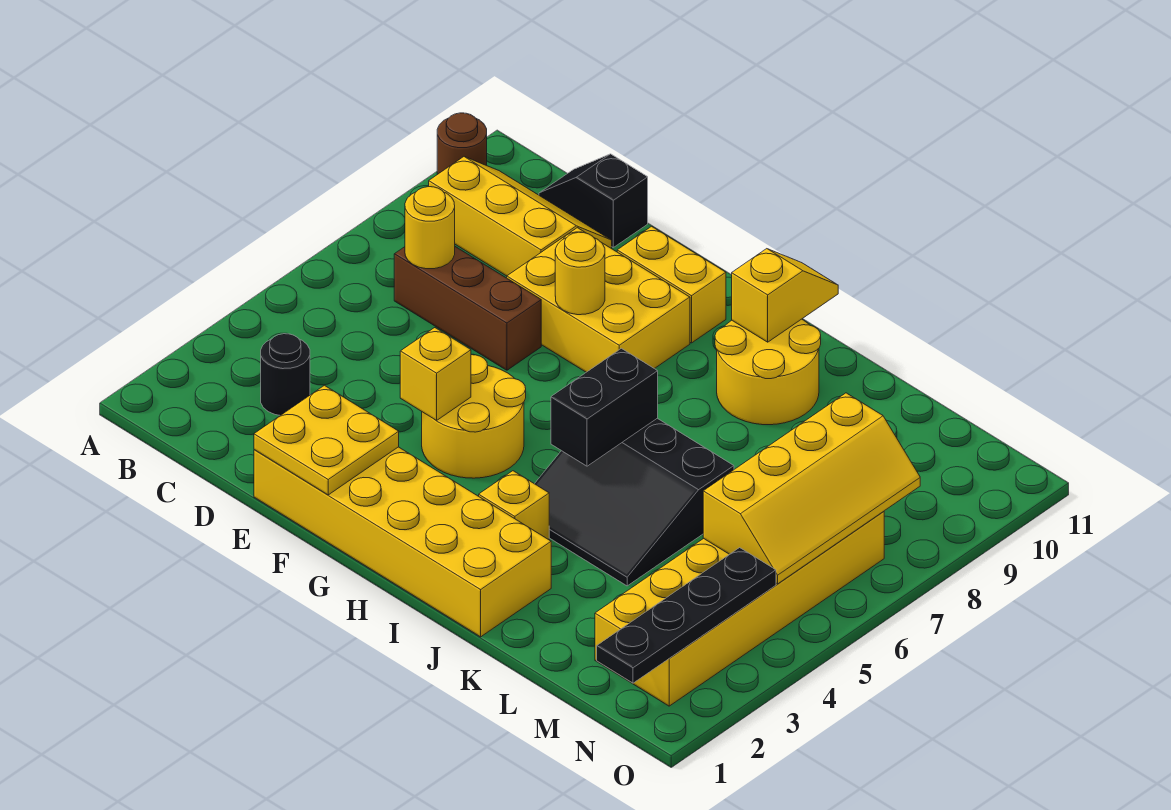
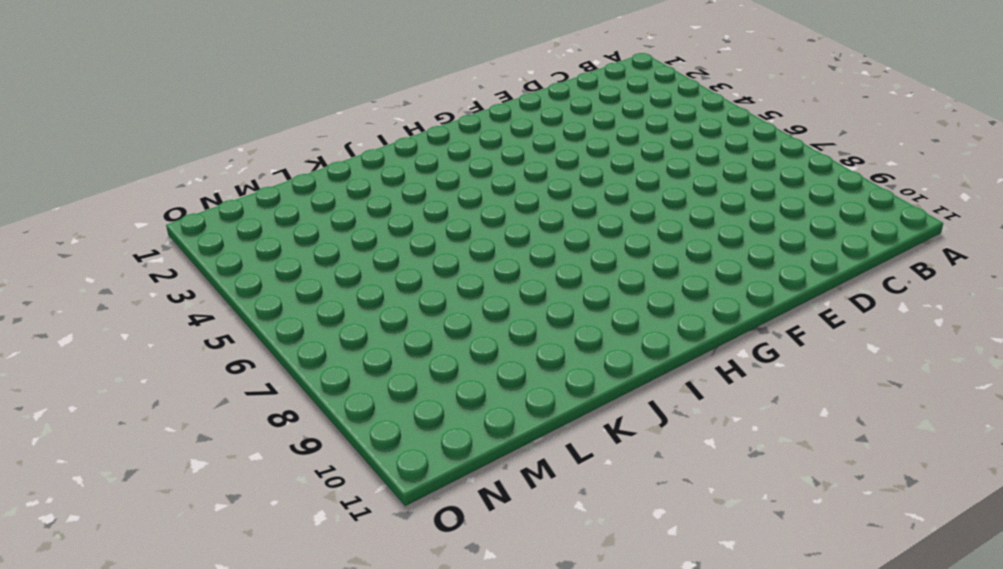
none -> brown 1x1 round brick [437,113,487,174]
none -> yellow 2x3 slope [429,157,612,276]
none -> black 1x1 round brick [261,334,310,415]

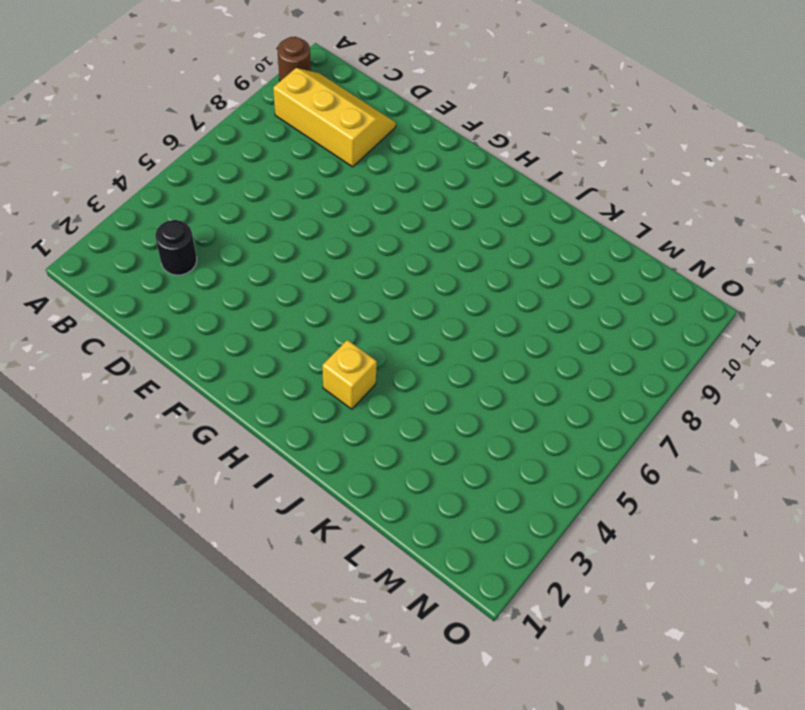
none -> brown 1x3 brick [394,247,541,370]
none -> black 1x2 slope [539,154,648,247]
none -> yellow 2x6 brick [254,447,551,637]

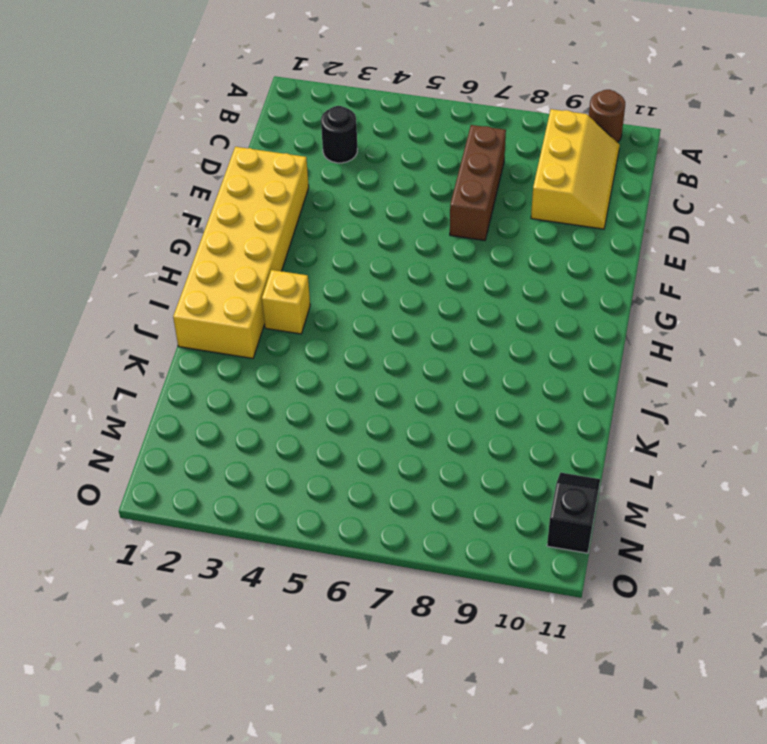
black 1x2 slope [547,473,600,553] -> black 1x2 slope moved to [539,154,648,247]
none -> yellow 2x3 brick [507,228,690,372]
none -> yellow 2x2 round brick [422,355,526,478]
none -> yellow 1x2 brick [617,226,726,343]

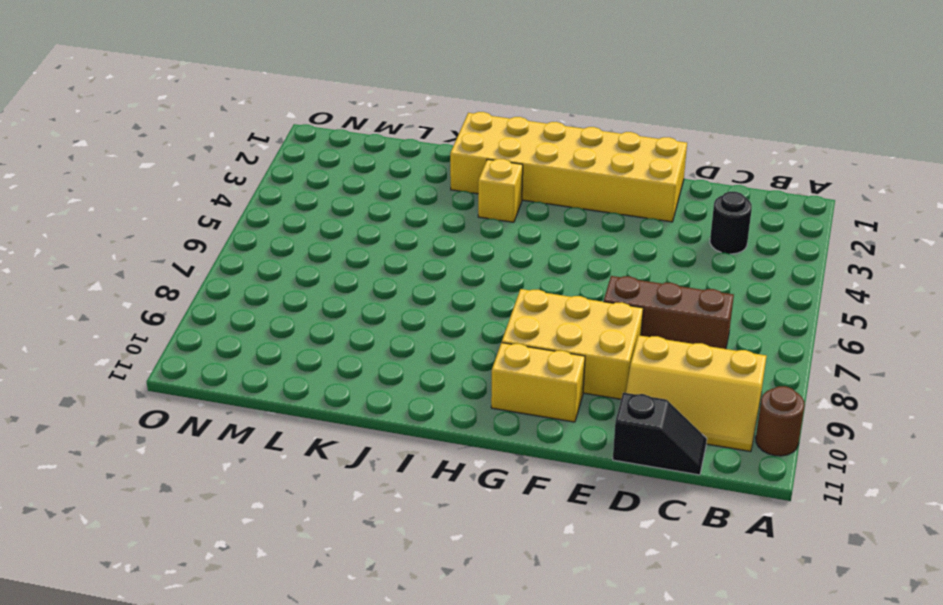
none -> yellow 2x2 round brick [422,355,526,478]
none -> black 3x3 slope [535,418,734,586]
none -> yellow 2x2 round brick [715,319,821,425]

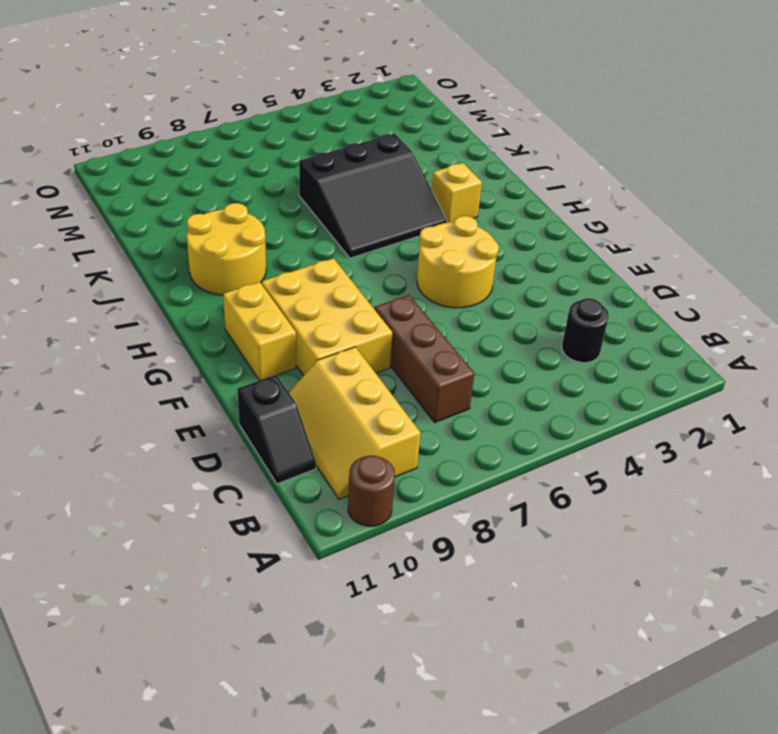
black 3x3 slope [299,134,447,258] -> black 3x3 slope turned to [535,418,734,586]
none -> yellow 2x6 brick [254,447,551,637]
none -> yellow 2x6 brick [595,511,884,706]
none -> yellow 1x1 round brick [405,187,455,269]

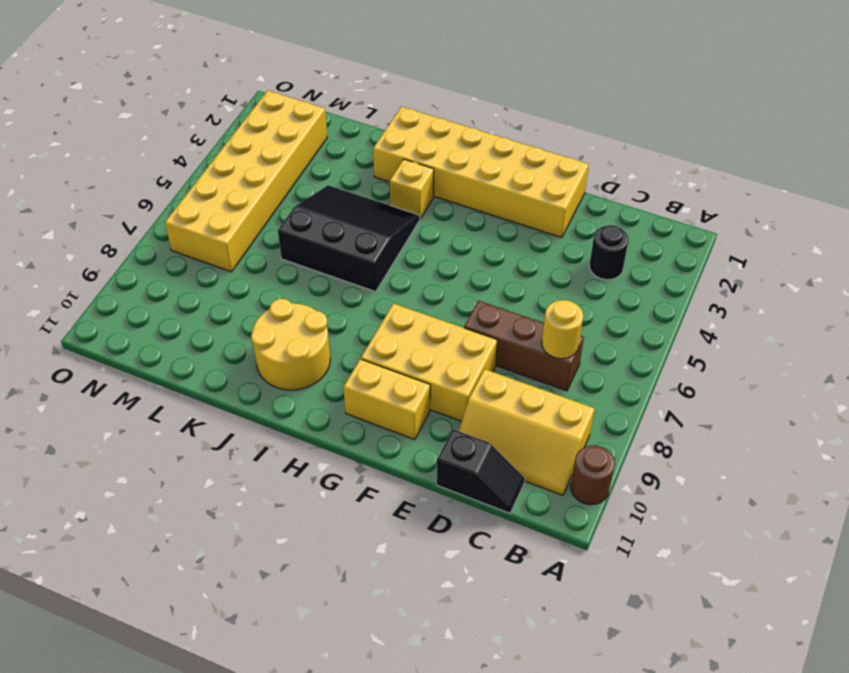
none -> yellow 2x2 round brick [422,355,526,478]
none -> yellow 2x2 plate [254,385,399,495]
none -> yellow 1x1 brick [400,328,471,421]

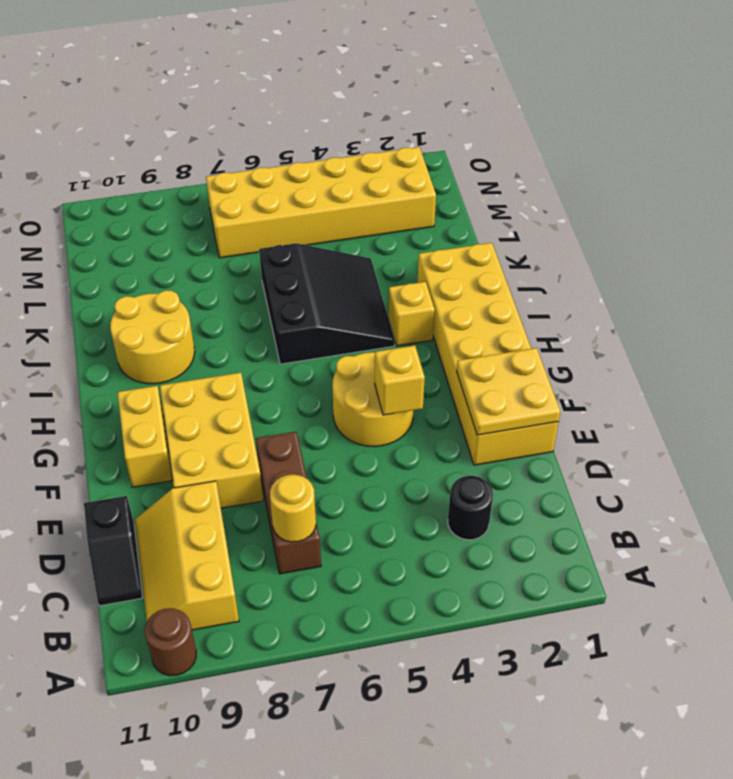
none -> yellow 1x1 round brick [555,232,605,315]
none -> black 1x2 brick [551,348,658,466]
none -> yellow 1x2 slope [732,249,838,342]

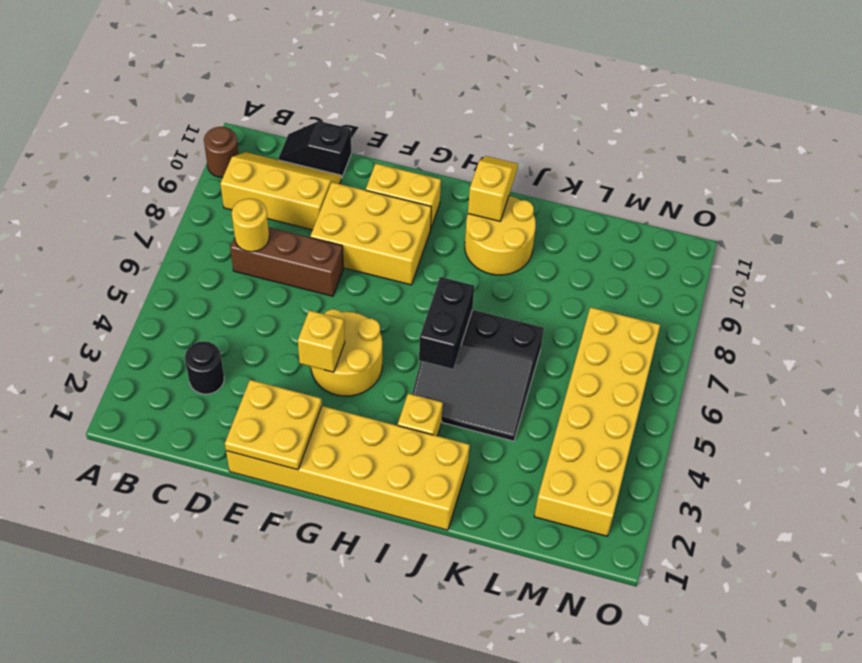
none -> yellow 1x1 round brick [555,232,605,315]
none -> yellow 2x4 slope [703,393,920,584]
none -> black 1x4 plate [597,548,776,683]

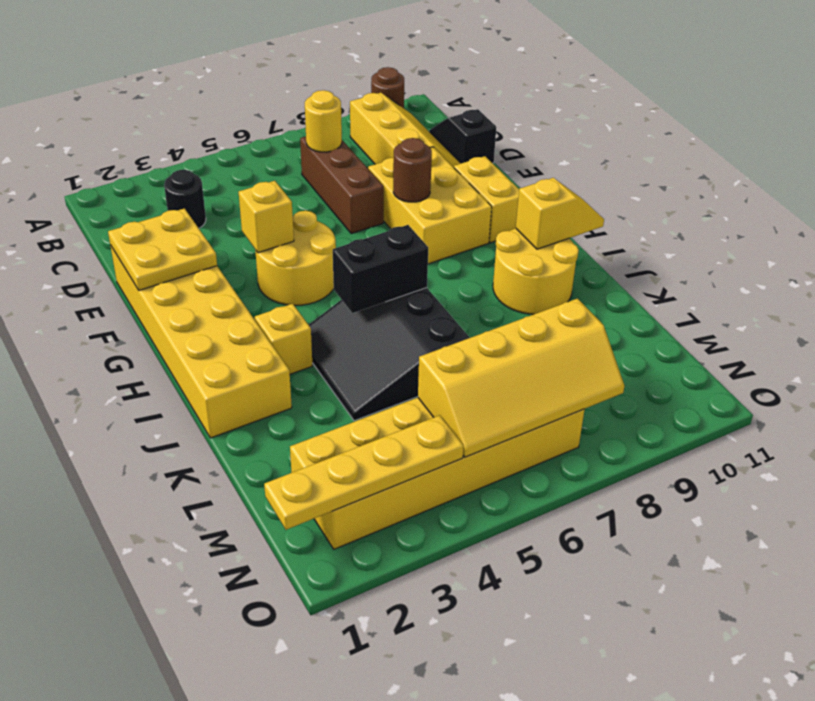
brown 1x1 round brick [393,138,432,202] -> yellow 1x1 round brick [555,232,605,315]
yellow 1x4 plate [264,415,464,530] -> black 1x4 plate [597,548,776,683]

